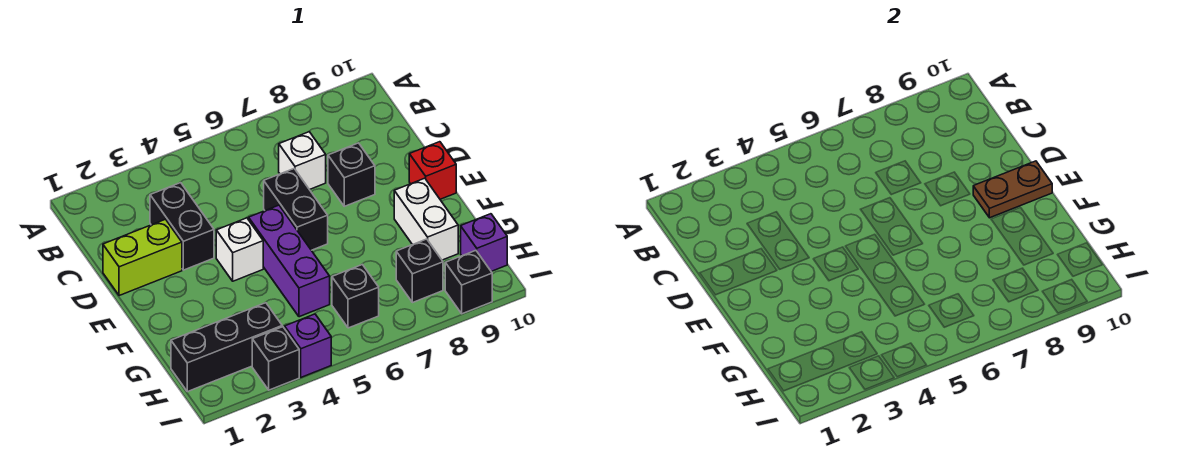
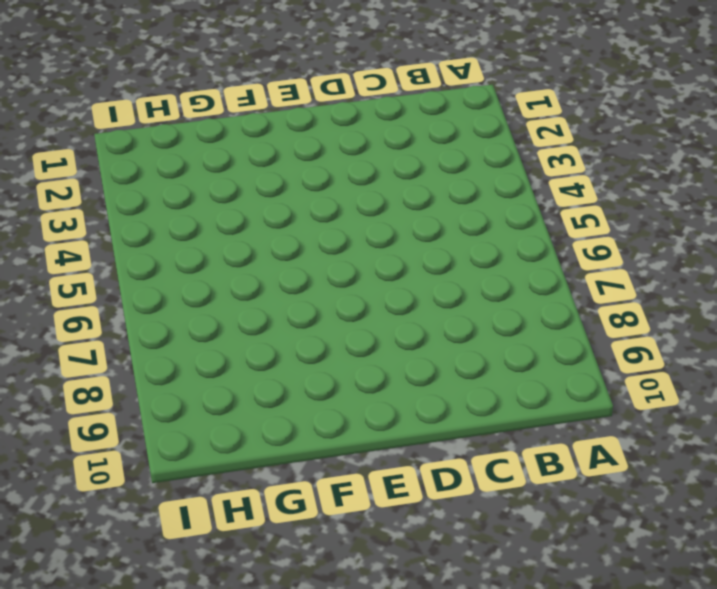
none -> black 1x2 brick [150,183,214,270]
none -> white 1x1 brick [279,132,326,190]
none -> lime 1x2 brick [103,219,182,296]

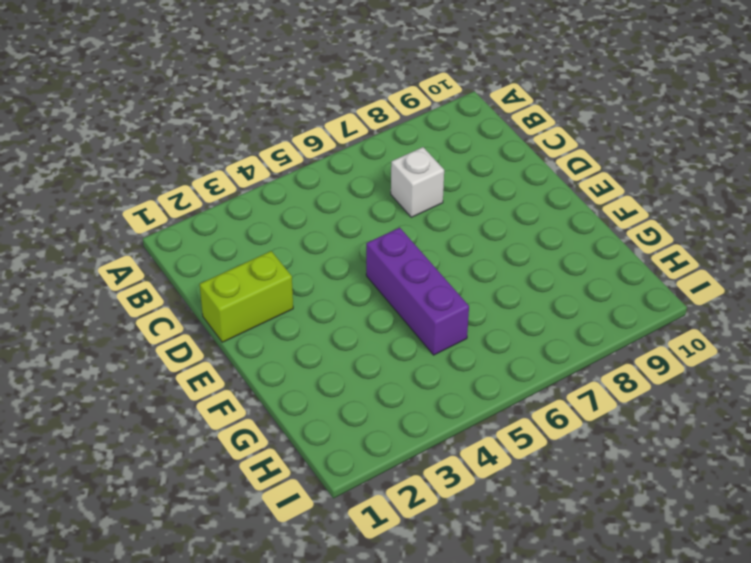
none -> black 1x2 brick [150,183,214,270]
none -> black 1x2 brick [264,169,328,250]
none -> black 1x1 brick [328,143,375,206]

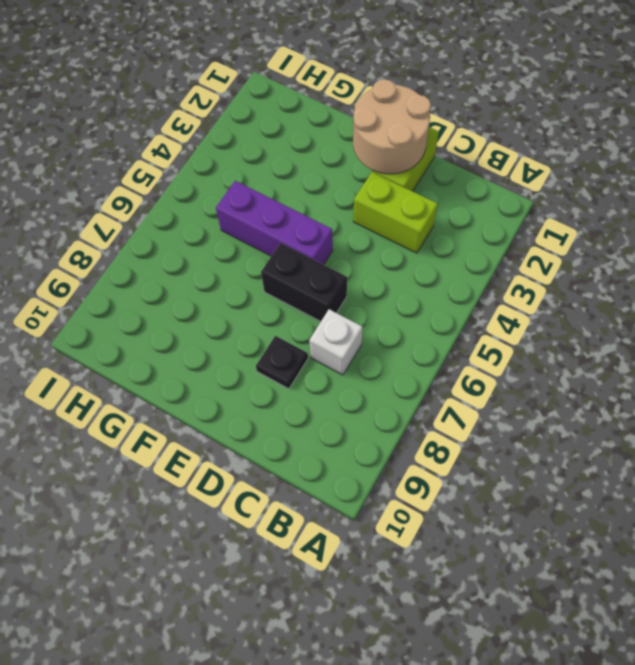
lime 1x2 brick [353,172,438,253] -> black 1x2 brick [150,183,214,270]
tan 2x2 round brick [353,79,431,174] -> none
black 1x1 plate [256,336,308,389] -> black 1x1 brick [328,143,375,206]
none -> white 1x1 brick [216,218,263,281]
none -> red 1x1 brick [409,142,456,199]
none -> white 1x2 brick [394,178,458,260]

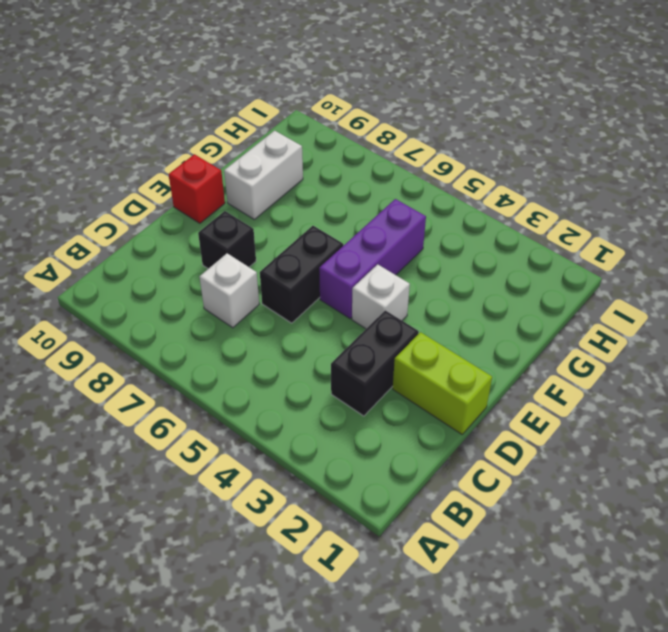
none -> black 1x3 brick [171,303,283,392]
none -> black 1x1 brick [332,265,379,328]
none -> black 1x1 brick [396,239,443,303]

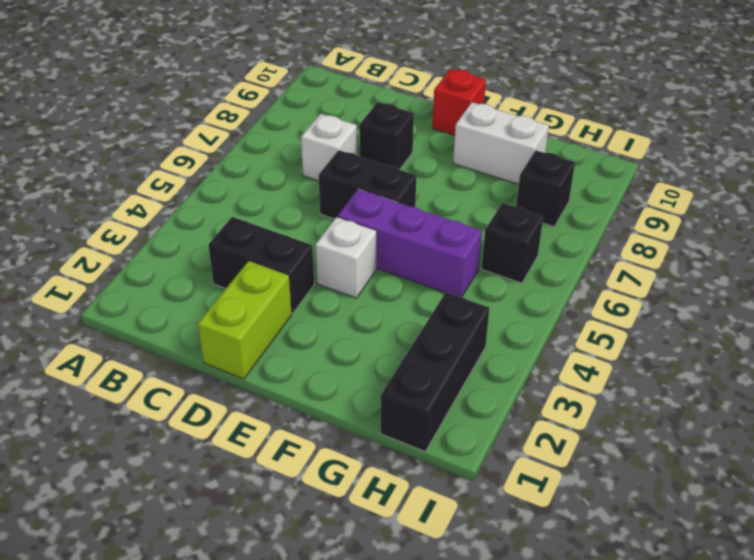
none -> purple 1x1 brick [461,214,507,271]
none -> black 1x1 brick [252,327,299,390]
none -> purple 1x1 brick [285,314,331,377]

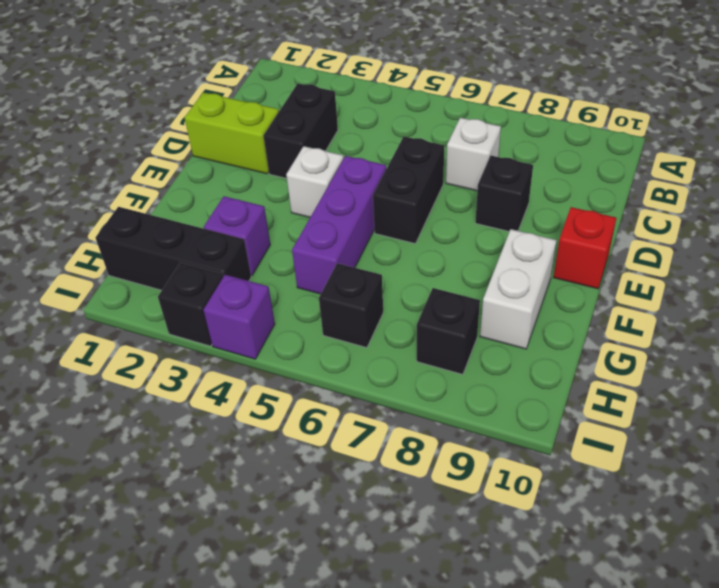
purple 1x1 brick [204,196,270,276] -> purple 1x1 brick moved to [461,214,507,271]
none -> black 1x1 brick [445,250,492,314]
none -> brown 1x2 plate [973,161,1052,218]

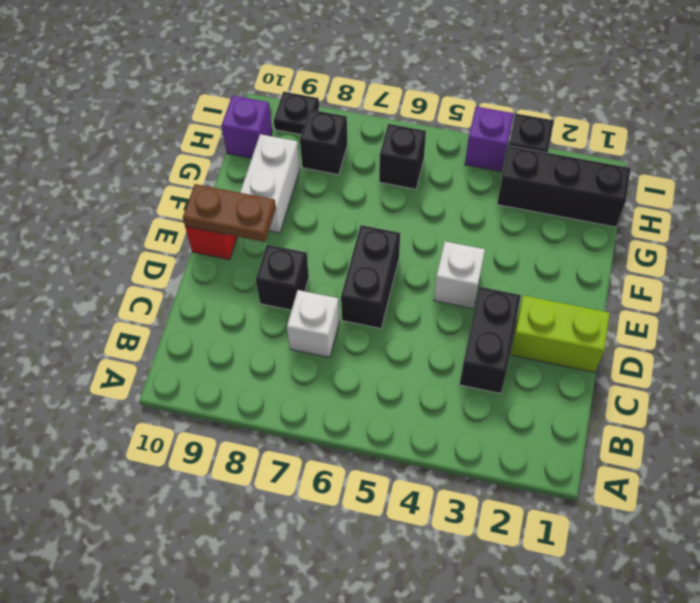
black 1x1 plate [274,92,319,135] -> black 1x1 brick [445,250,492,314]
none -> purple 1x3 brick [249,205,330,317]

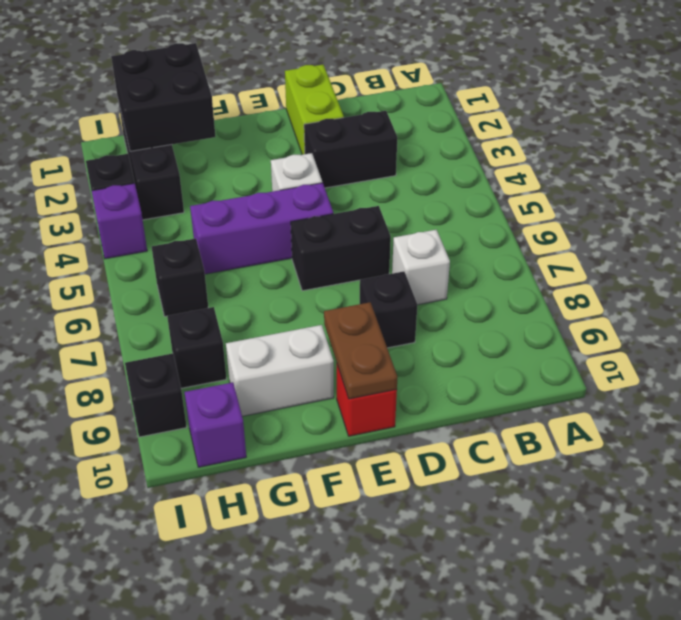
black 2x2 brick [111,43,216,151] -> none

